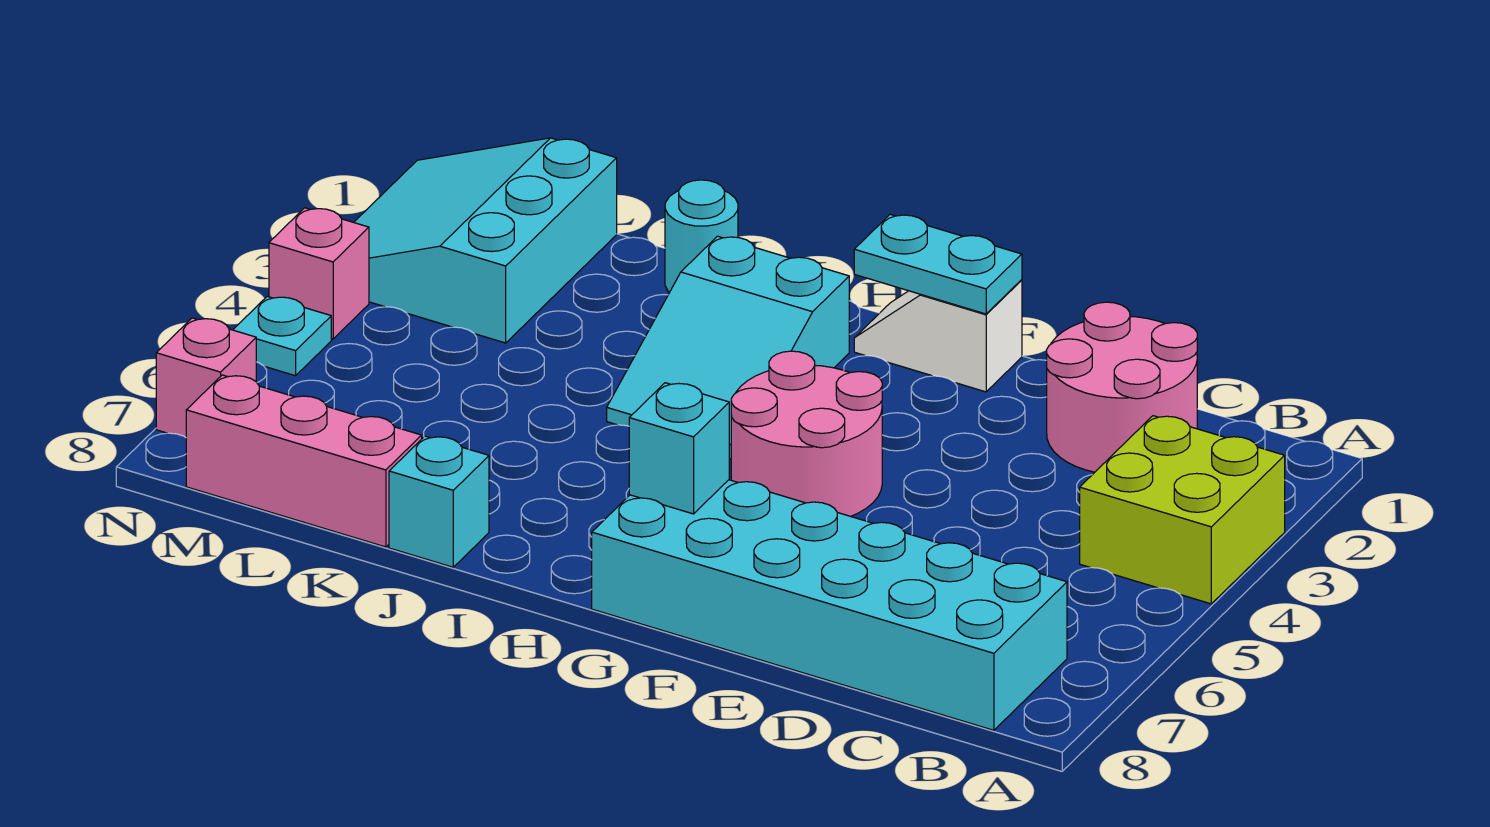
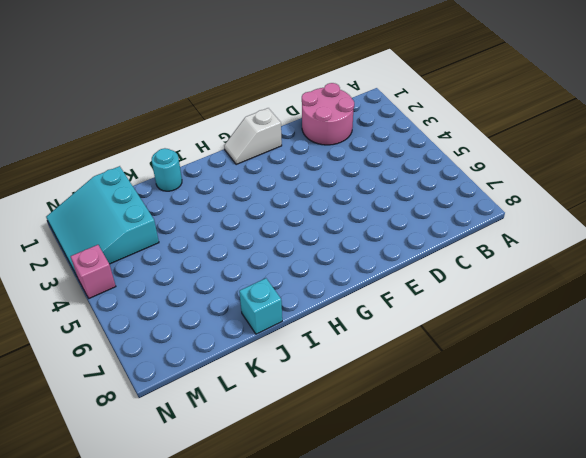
none -> lime 2x2 brick [1080,416,1285,604]
none -> cyan 2x6 brick [592,480,1067,730]
none -> pink 2x2 round brick [731,351,882,516]

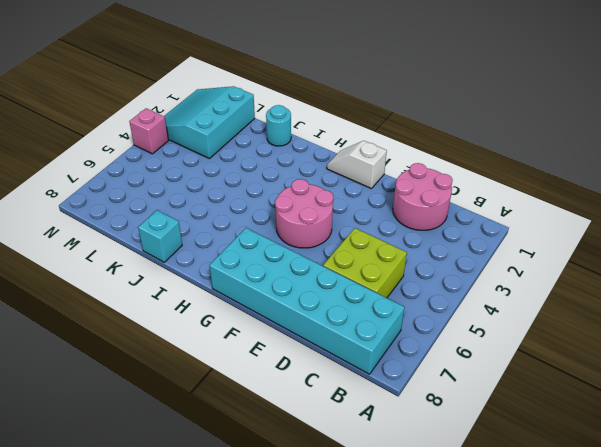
lime 2x2 brick [323,228,407,298] -> lime 2x2 brick moved to [1080,416,1285,604]
none -> cyan 2x3 slope [607,236,849,459]
none -> pink 1x3 brick [186,375,422,547]
none -> cyan 1x1 plate [233,296,331,376]

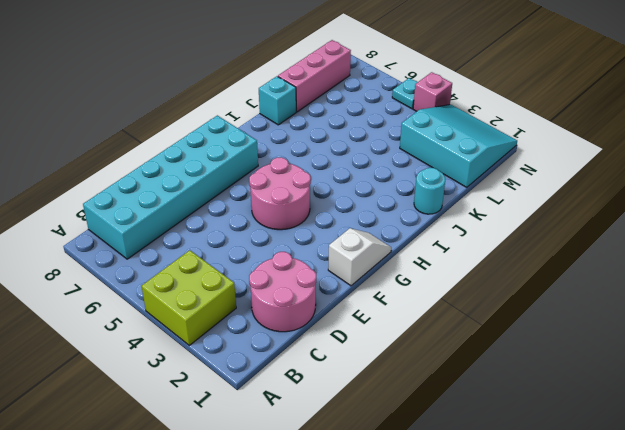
none -> cyan 2x3 slope [607,236,849,459]
none -> pink 1x1 brick [156,318,256,437]
none -> cyan 1x2 plate [854,214,1022,314]

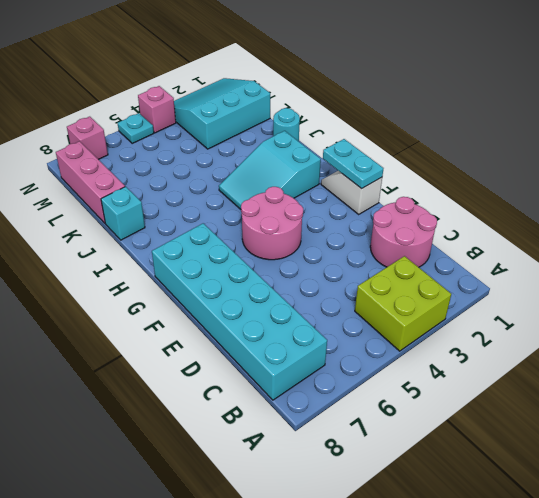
none -> cyan 1x1 brick [629,383,729,514]

